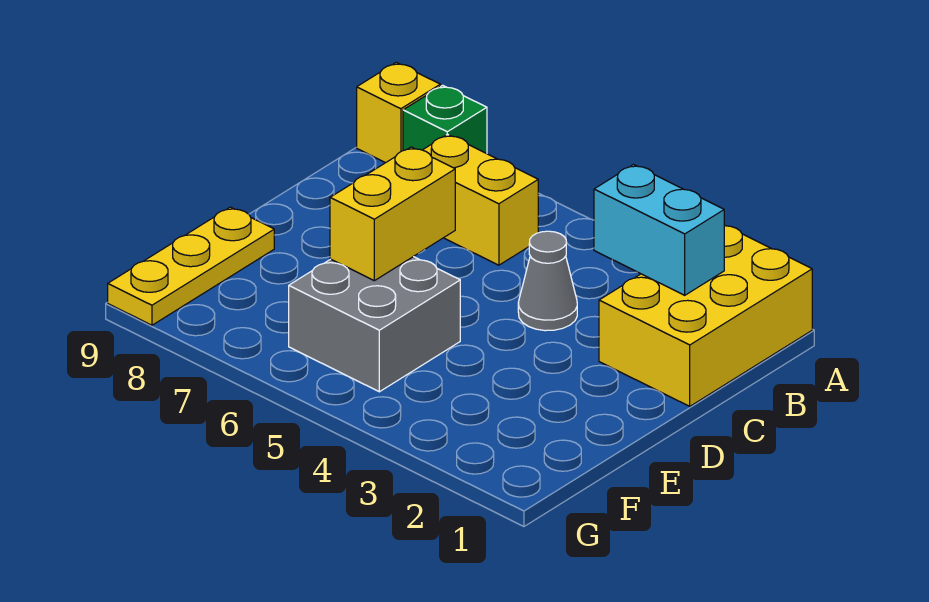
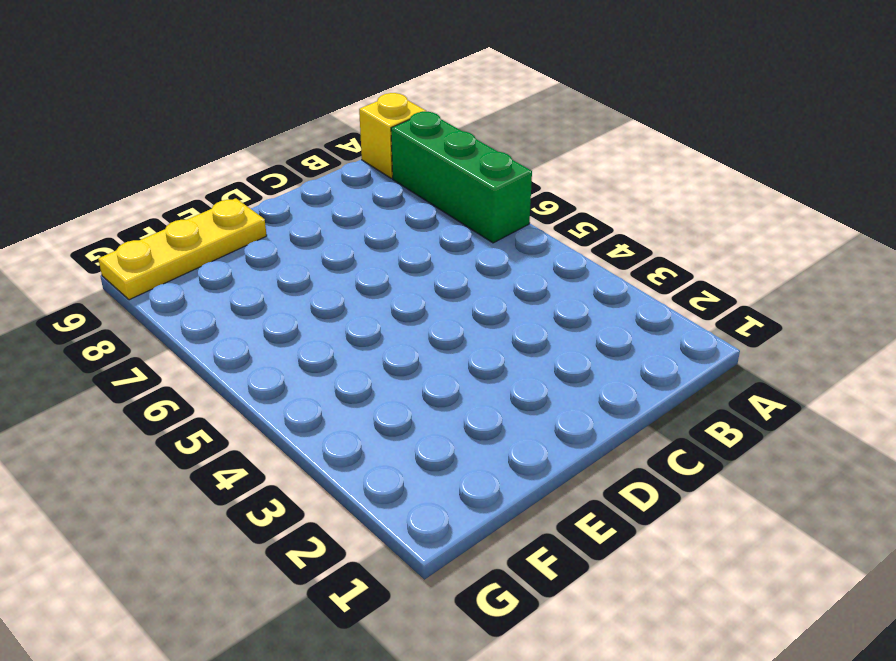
green 1x3 brick [391,112,532,243] -> green 1x1 brick [403,85,487,154]
none -> yellow 2x3 brick [599,226,812,406]
none -> yellow 1x2 brick [423,134,538,265]

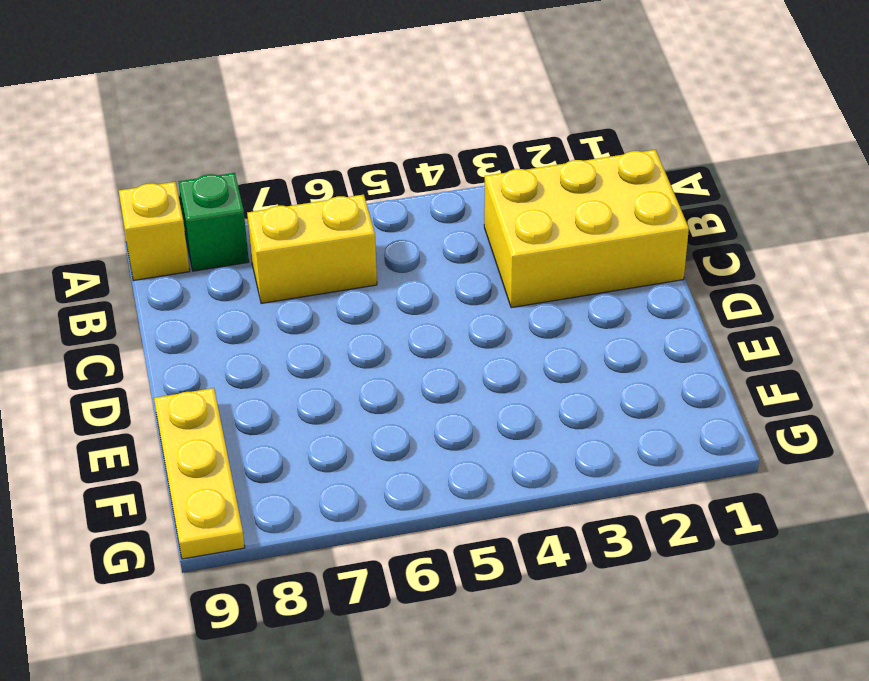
yellow 2x3 brick [484,150,689,308] -> yellow 2x3 brick turned to [599,226,812,406]
none -> grey 1x1 cone [518,231,577,331]
none -> grey 2x2 brick [289,257,460,392]

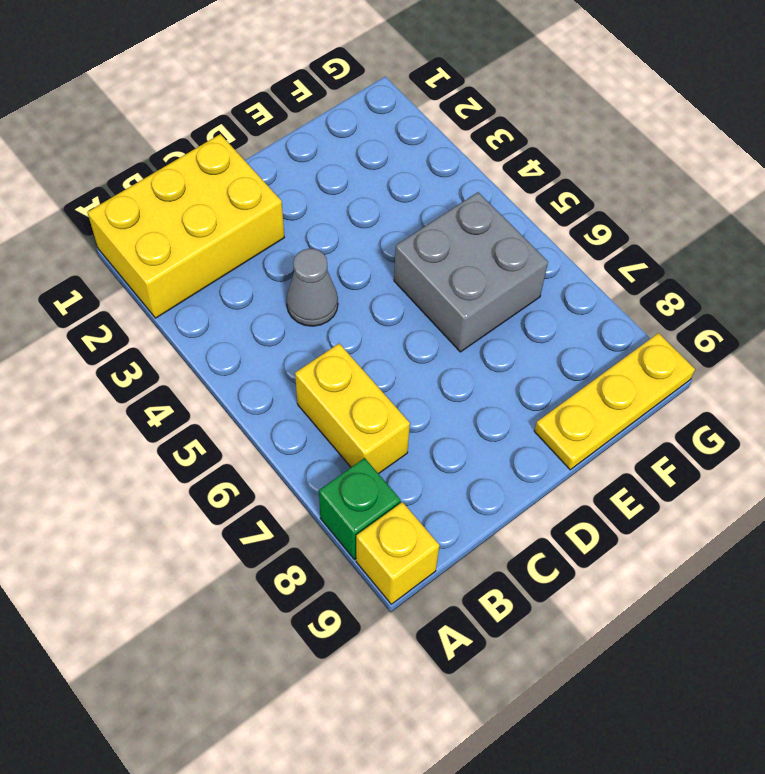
none -> cyan 1x2 brick [594,165,725,295]
none -> yellow 1x2 brick [330,147,455,281]

